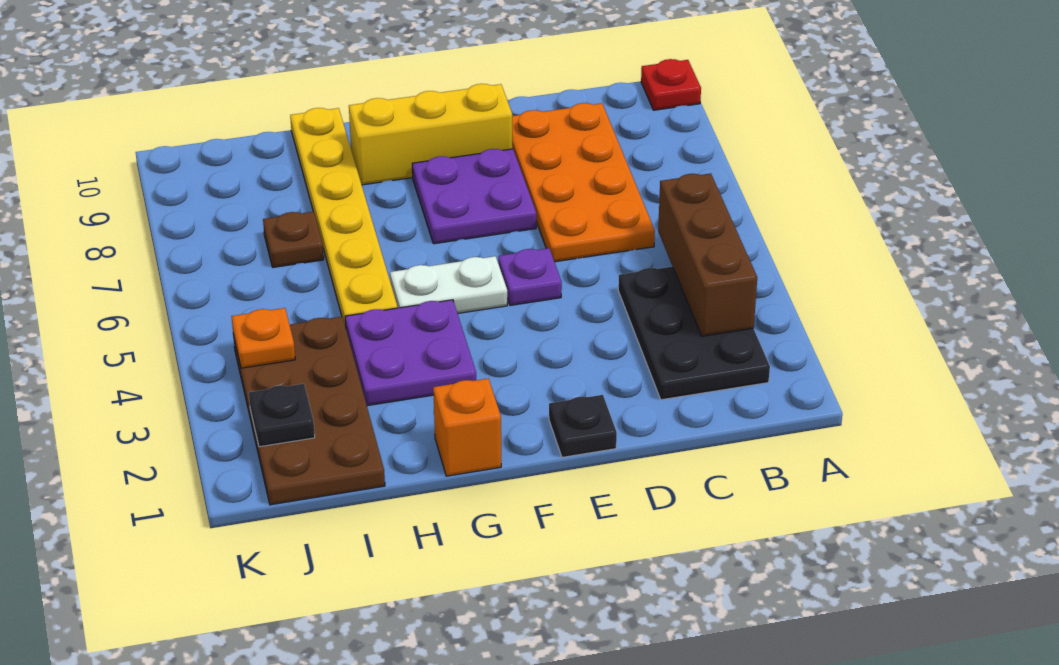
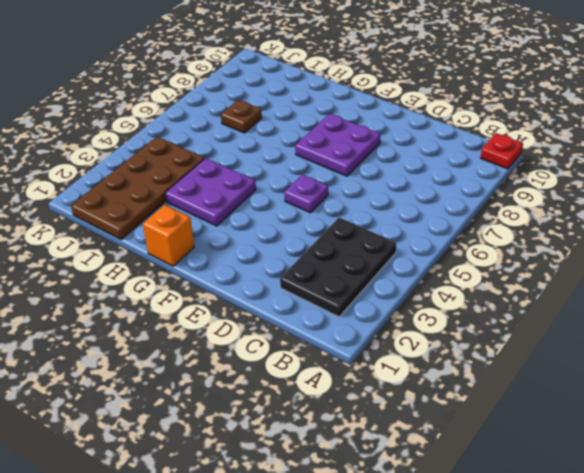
none -> orange 2x4 plate [512,103,655,262]
none -> black 1x1 plate [549,395,617,457]
none -> yellow 1x3 brick [349,84,512,185]

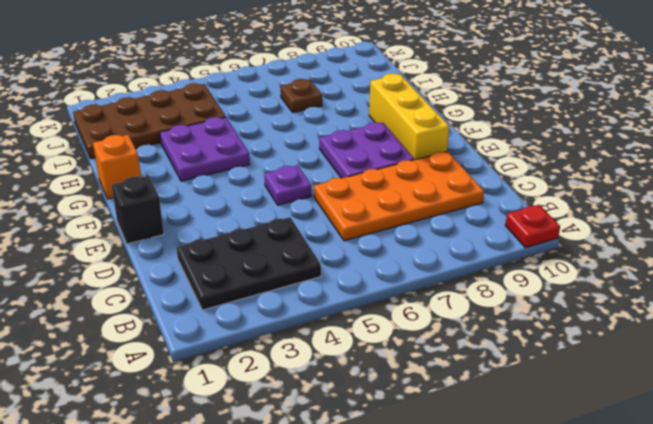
black 1x1 brick [111,176,164,244] -> black 1x1 plate [549,395,617,457]
none -> white 1x2 plate [390,256,507,314]
none -> yellow 1x6 plate [290,108,398,327]
none -> brown 1x3 brick [658,173,757,336]

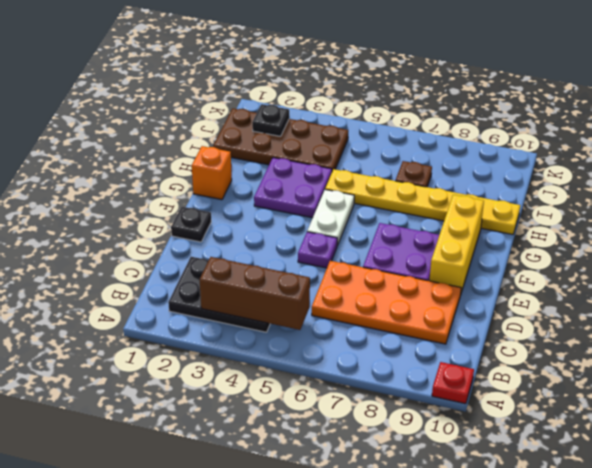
none -> orange 1x1 plate [231,308,295,368]

